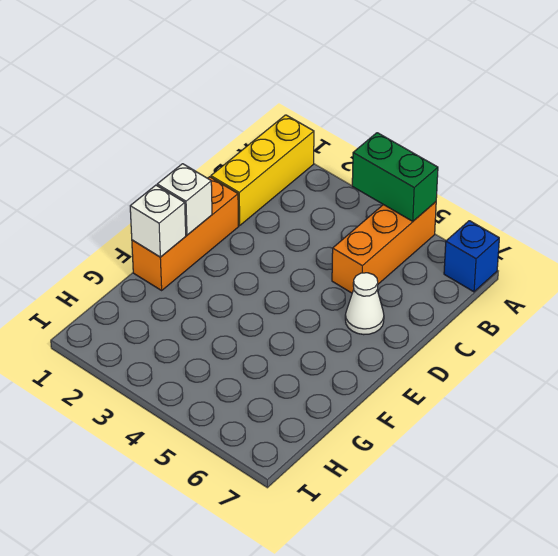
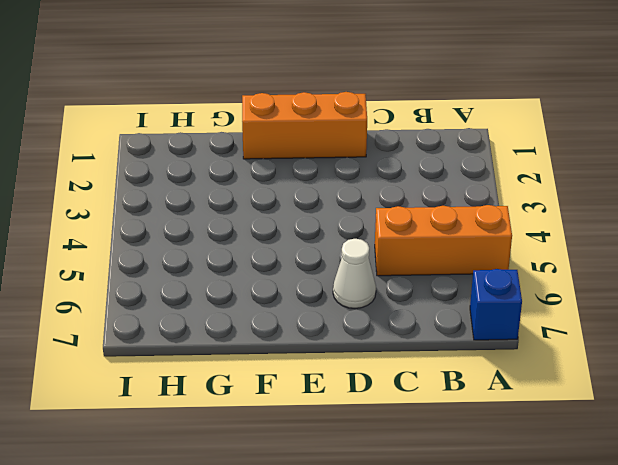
none -> yellow 1x3 brick [211,115,314,225]
none -> green 1x2 brick [352,133,438,221]

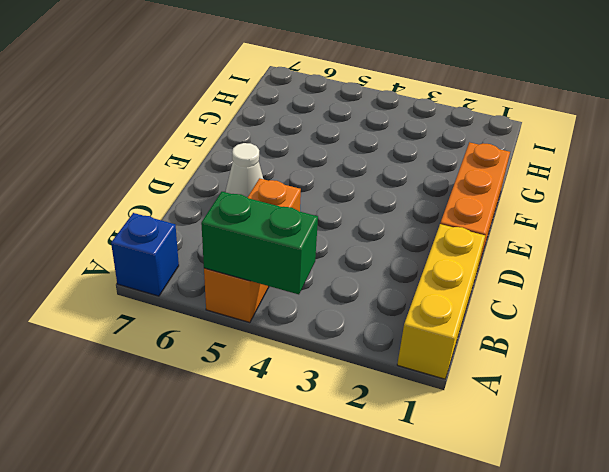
none -> white 1x1 brick [157,164,212,235]
none -> white 1x1 brick [130,185,186,257]

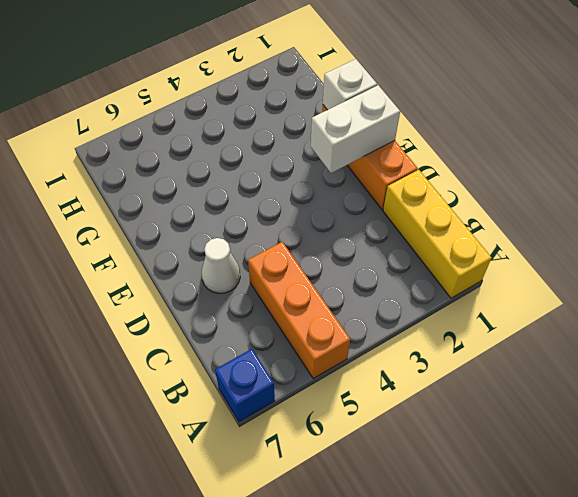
white 1x2 brick [311,85,400,173] -> white 1x1 brick [157,164,212,235]
none -> green 1x2 brick [352,133,438,221]

